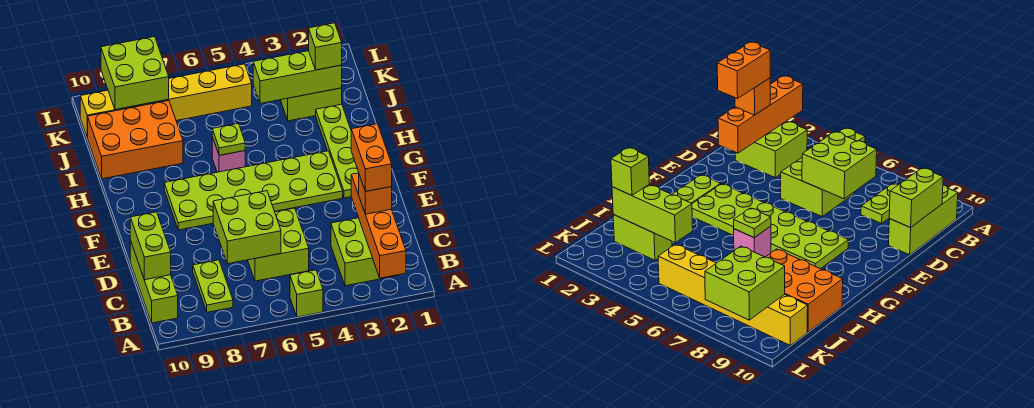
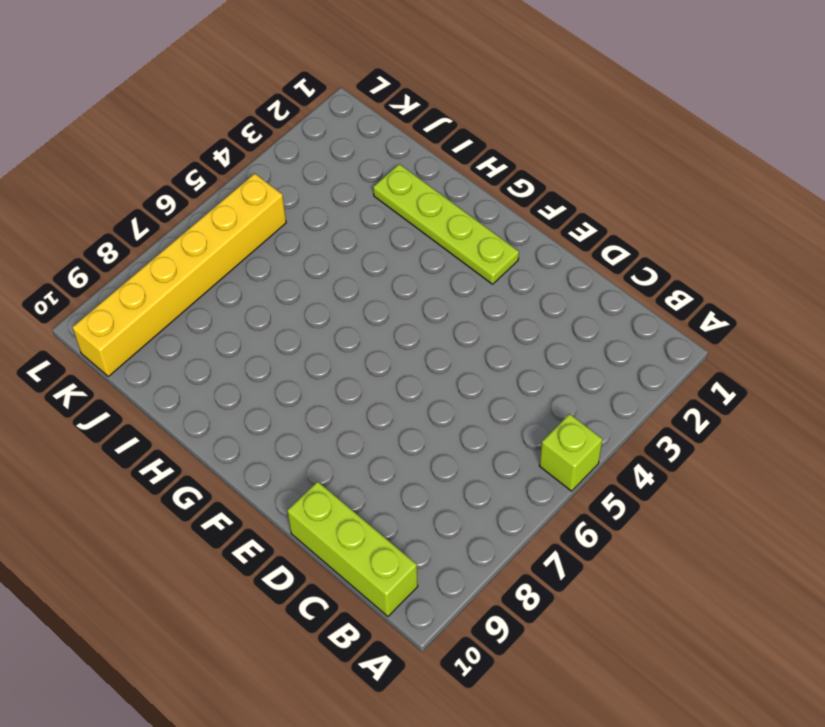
none -> lime 2x2 brick [331,218,398,286]
none -> lime 1x2 plate [193,260,233,312]
none -> lime 2x2 brick [248,208,309,281]

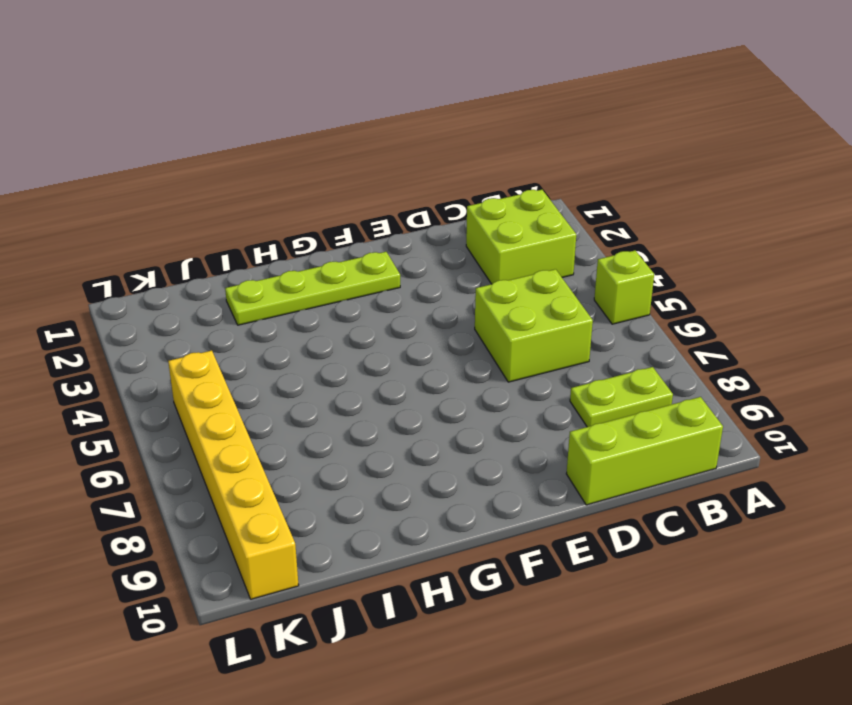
none -> lime 2x6 plate [164,151,343,230]
none -> pink 1x1 brick [212,137,245,172]
none -> orange 2x3 brick [87,101,183,179]

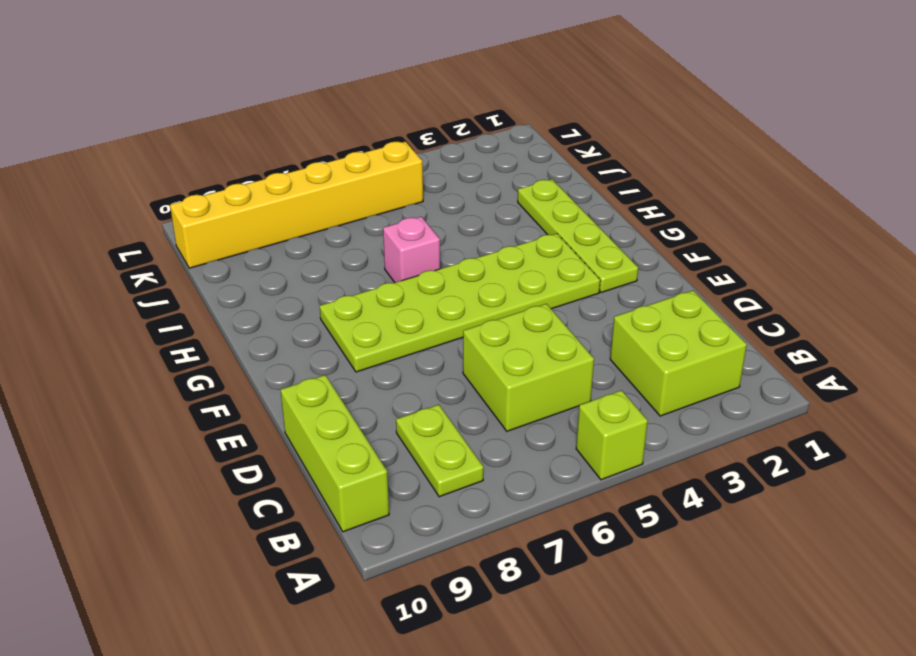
none -> orange 2x3 brick [87,101,183,179]
none -> lime 1x2 brick [281,88,342,121]
none -> orange 1x4 brick [351,173,406,278]

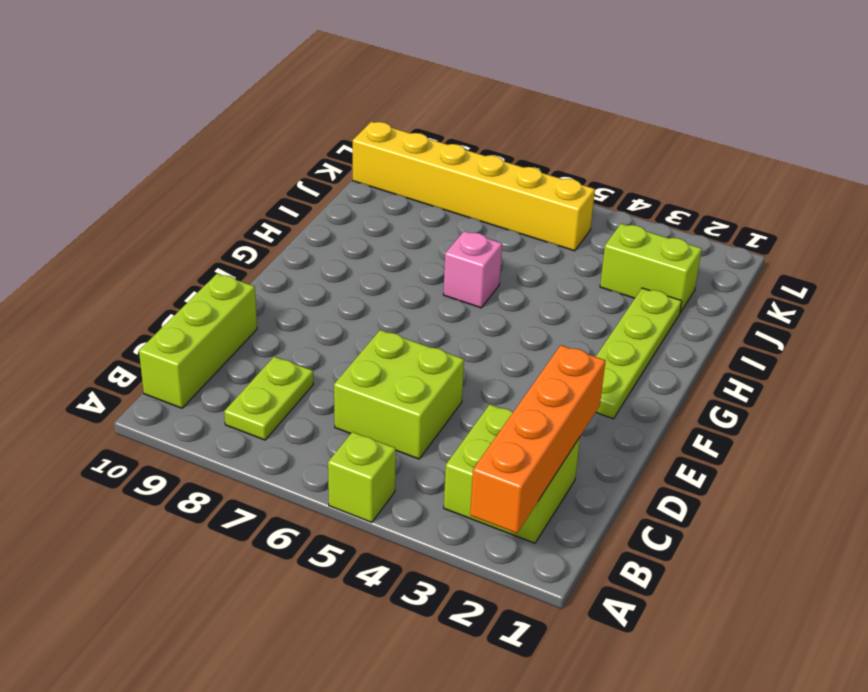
none -> lime 2x6 plate [164,151,343,230]
none -> orange 2x3 brick [87,101,183,179]
none -> lime 2x2 brick [213,191,281,264]

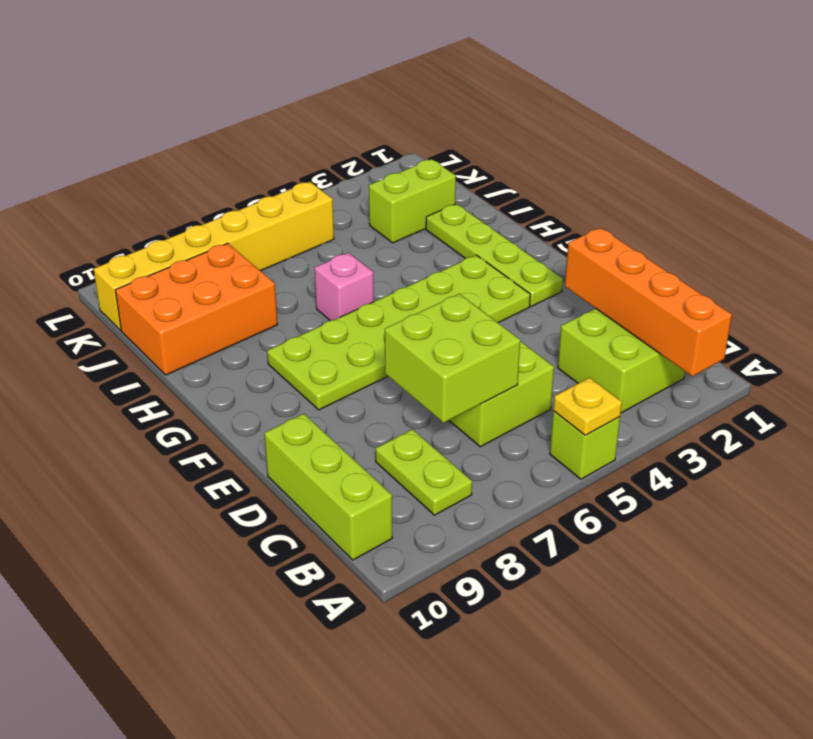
yellow 1x1 plate [553,378,622,435] -> none
none -> lime 1x2 brick [130,212,171,280]
none -> lime 1x1 plate [212,124,245,155]
none -> lime 1x3 brick [253,51,342,104]

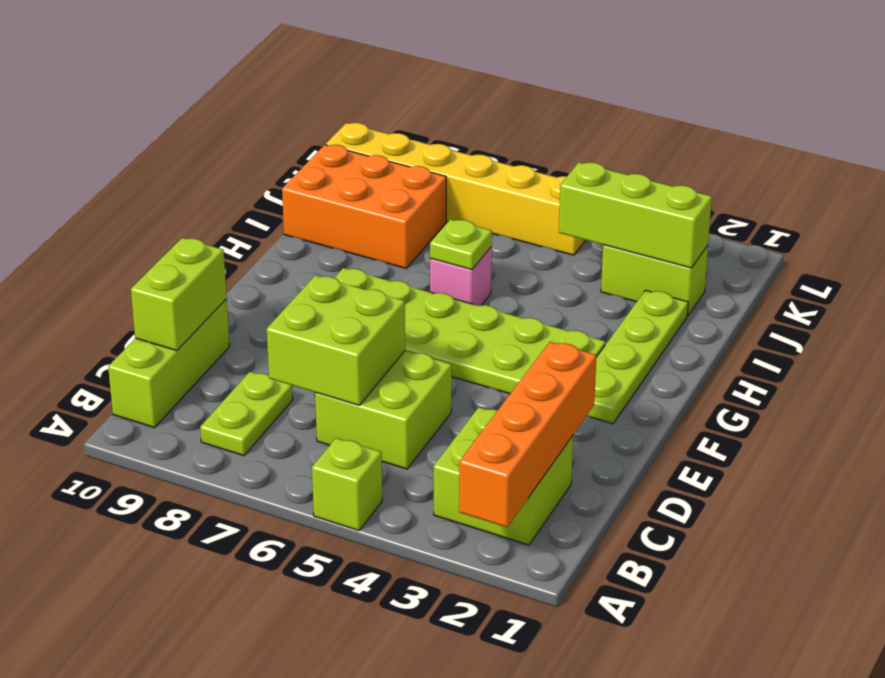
none -> lime 2x2 brick [101,37,169,110]
none -> orange 1x1 brick [359,175,392,214]
none -> lime 1x1 brick [309,23,342,70]

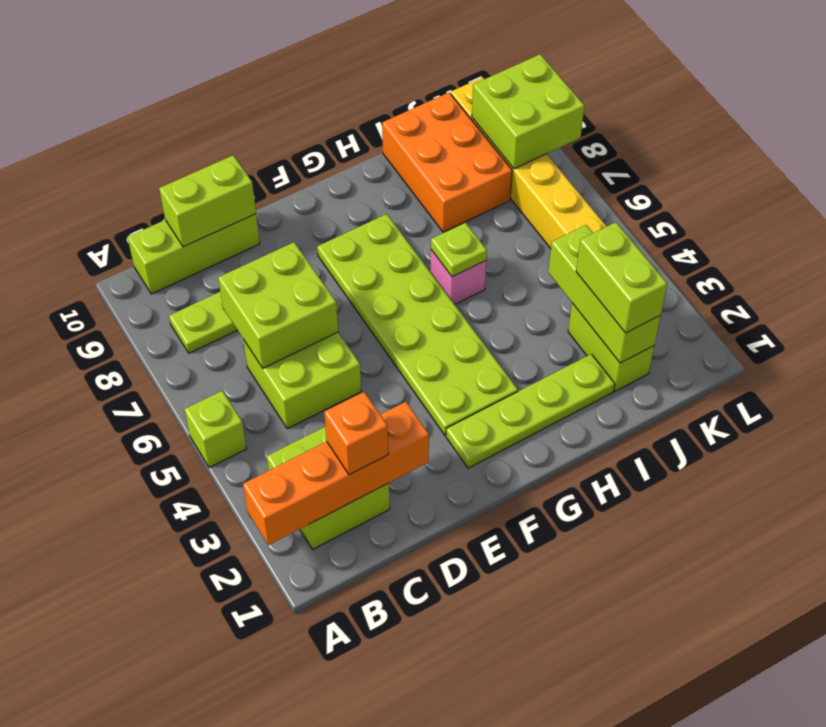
lime 1x2 brick [576,222,667,333] -> lime 1x1 brick [309,23,342,70]
none -> orange 1x2 brick [351,124,392,192]

